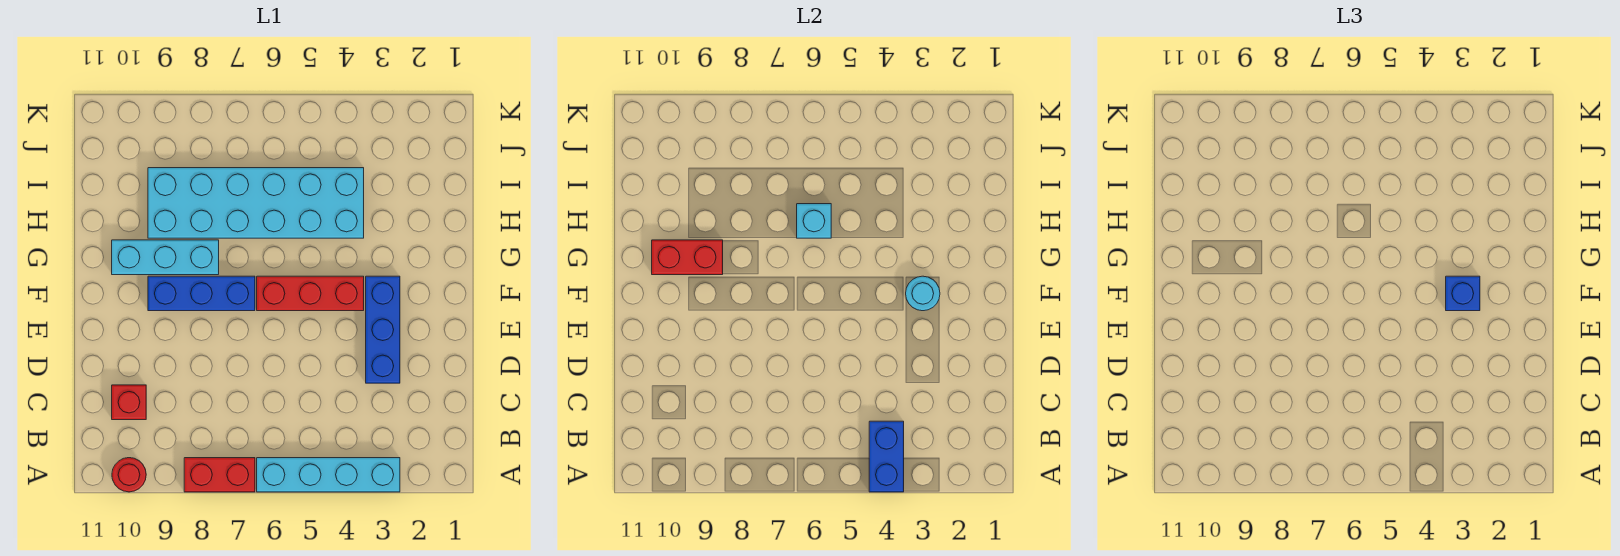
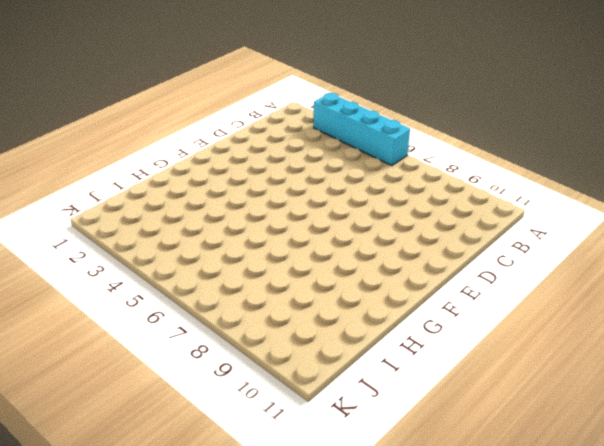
none -> red 1x2 brick [184,458,255,492]
none -> red 1x1 round brick [112,458,146,492]
none -> red 1x1 brick [112,385,146,420]

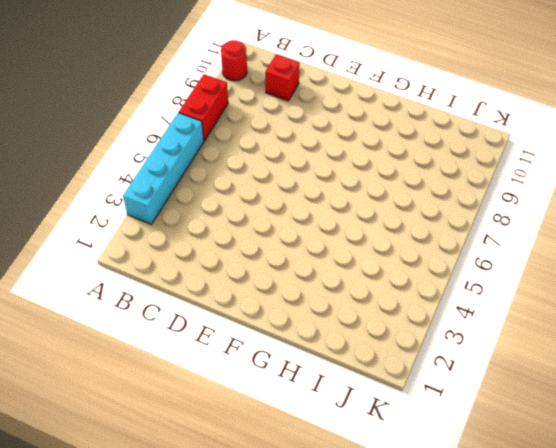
none -> blue 1x3 brick [366,276,400,383]
none -> red 1x3 brick [257,276,364,311]
none -> blue 1x3 brick [148,276,255,311]

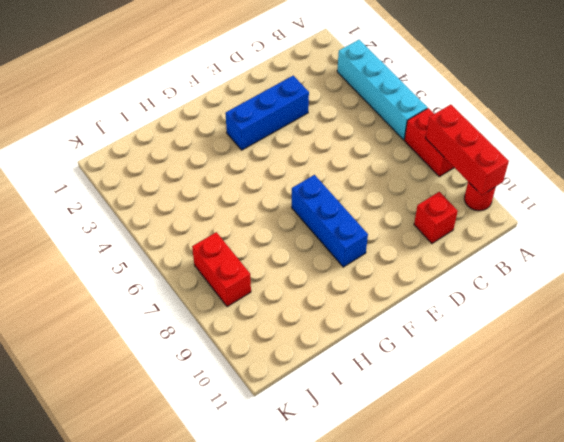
red 1x3 brick [426,104,509,195] -> red 1x3 brick moved to [257,276,364,311]
red 1x2 brick [192,232,251,307] -> red 1x2 brick moved to [652,240,723,275]
none -> cyan 1x3 brick [112,240,219,275]
none -> cyan 2x6 brick [148,168,364,238]
none -> blue 1x2 brick [869,421,904,492]

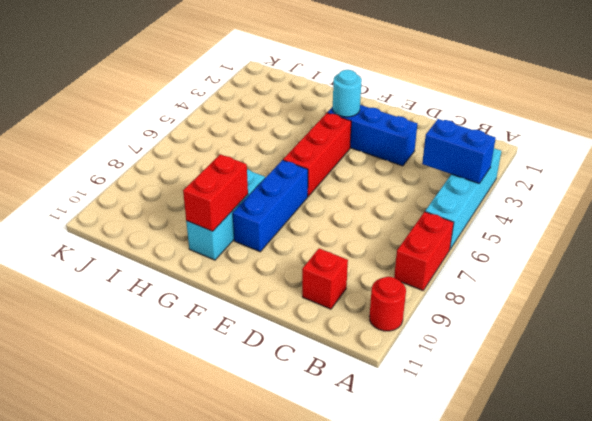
none -> cyan 2x6 brick [148,168,364,238]
none -> cyan 1x1 brick [797,204,831,238]
none -> blue 1x1 brick [1446,276,1480,311]

